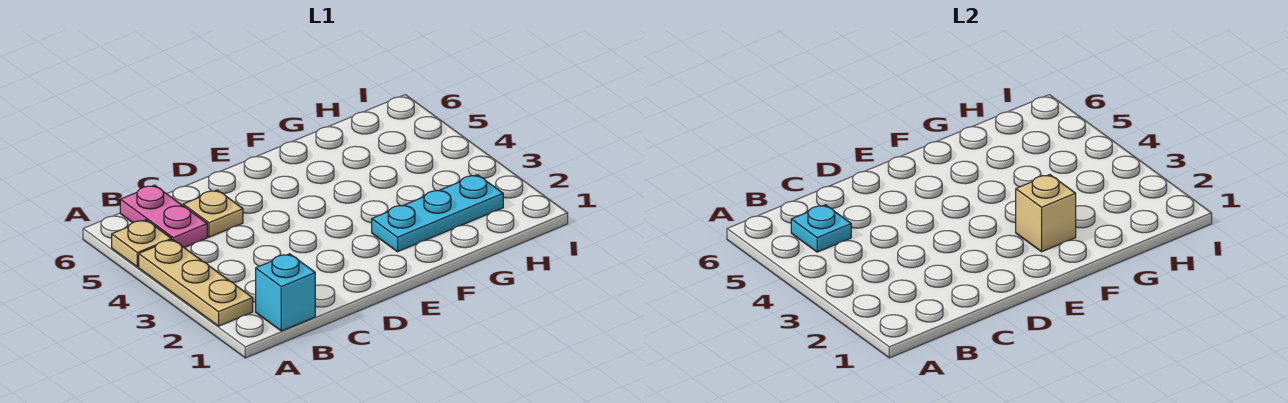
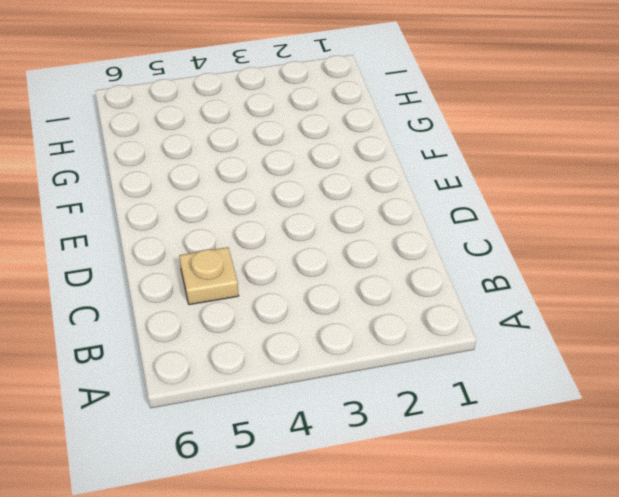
none -> tan 1x3 plate [139,240,253,326]
none -> tan 1x1 plate [112,220,171,267]

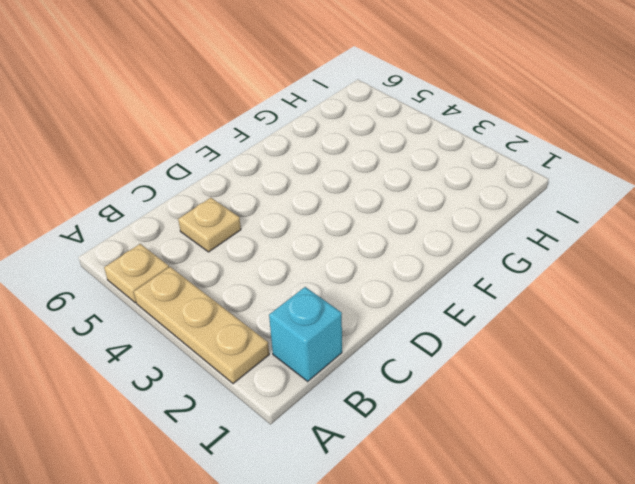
none -> pink 1x2 plate [120,185,207,248]
none -> cyan 1x3 plate [372,175,503,252]

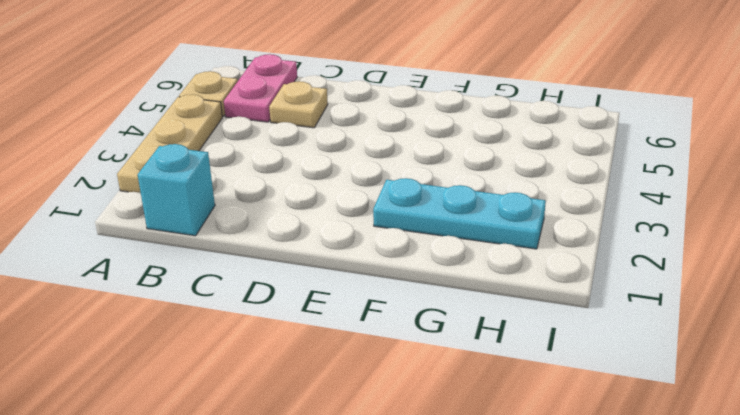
none -> cyan 1x1 plate [791,205,851,252]
none -> tan 1x1 brick [1016,175,1076,252]

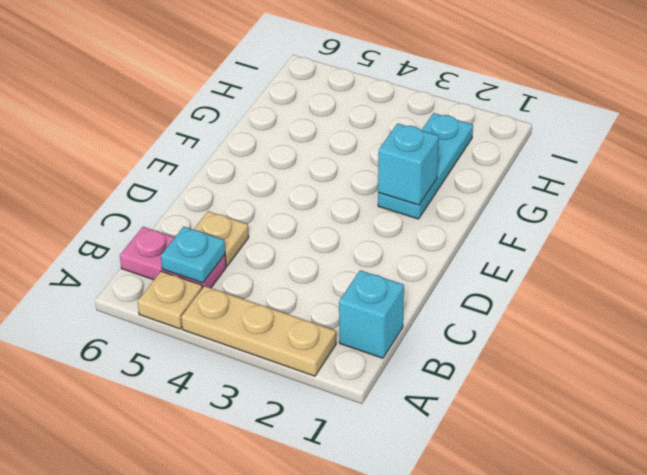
cyan 1x1 brick [378,123,439,205] -> tan 1x1 brick [1016,175,1076,252]

